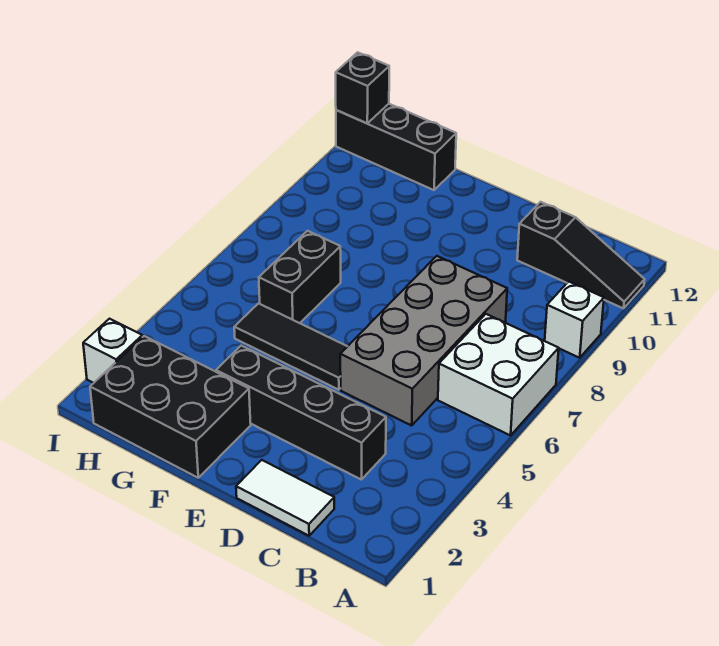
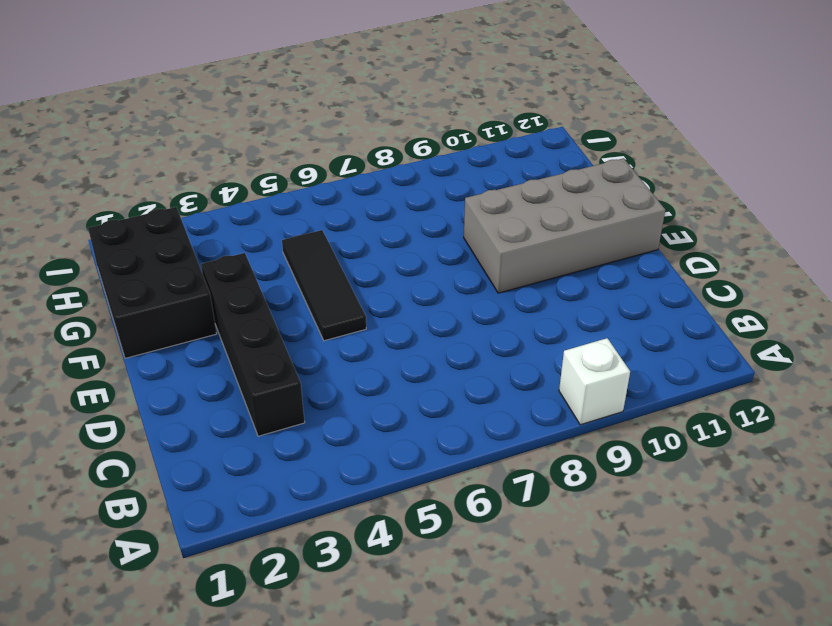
grey 2x4 brick [464,158,665,293] -> grey 2x4 brick moved to [340,256,507,425]
none -> white 2x2 brick [438,314,559,436]
none -> black 1x3 slope [517,202,645,308]
none -> white 1x2 tile [236,460,334,536]

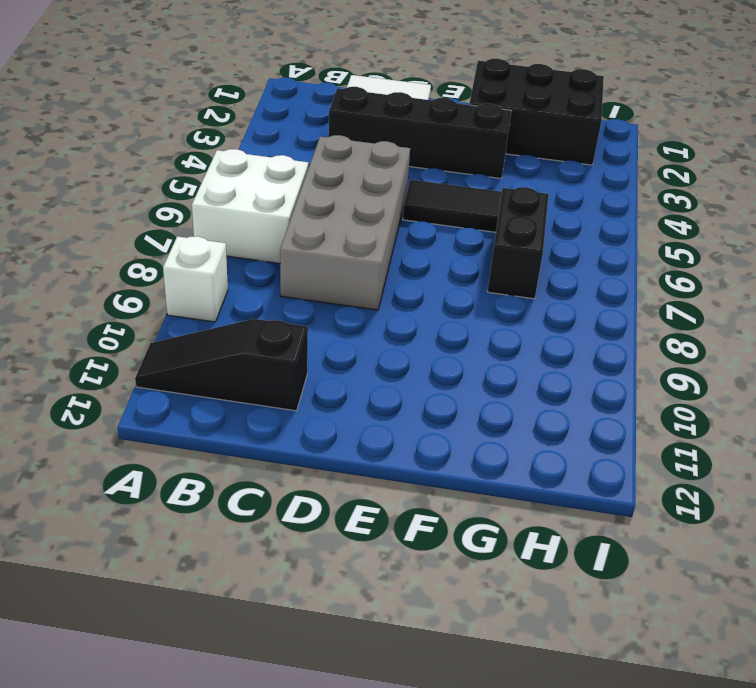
none -> black 1x3 brick [336,104,456,190]
none -> white 1x1 brick [83,319,142,383]
none -> black 1x1 brick [336,52,389,123]

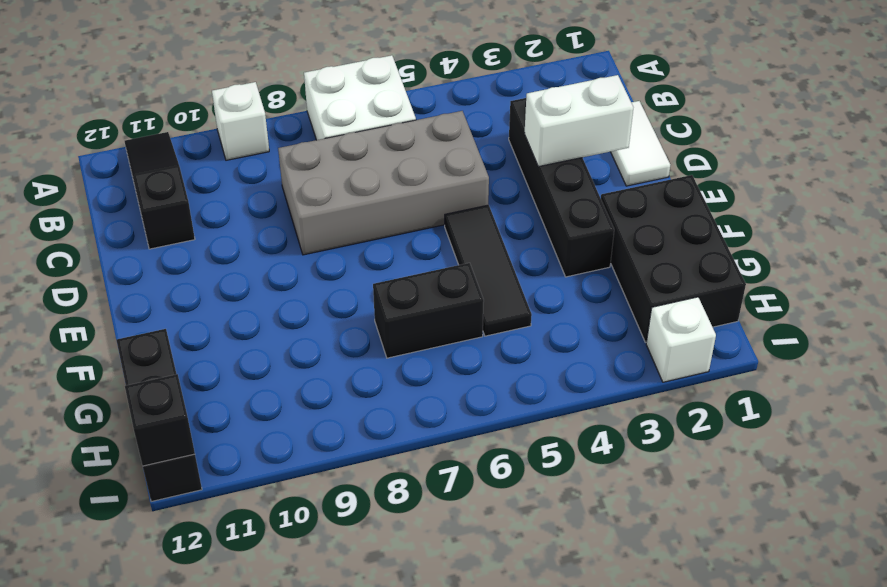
white 1x2 brick [524,75,633,167] -> none

